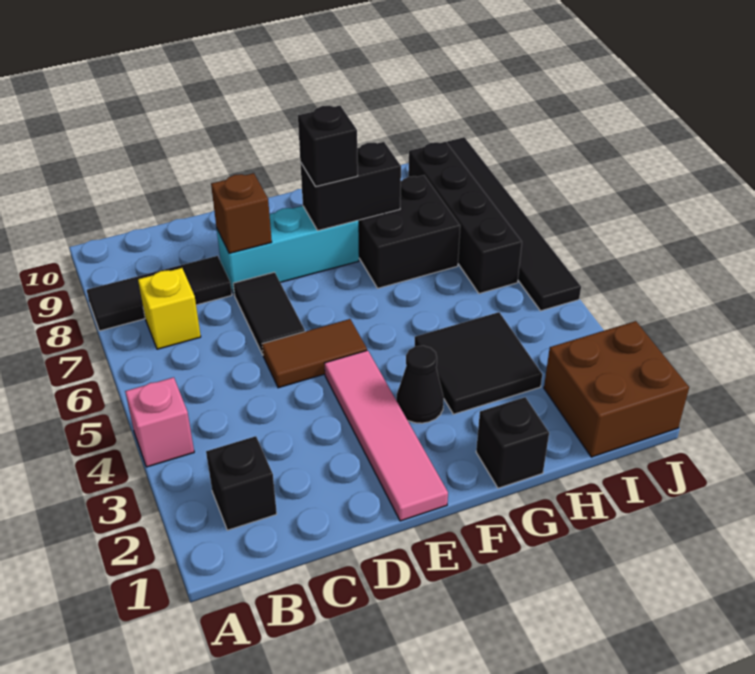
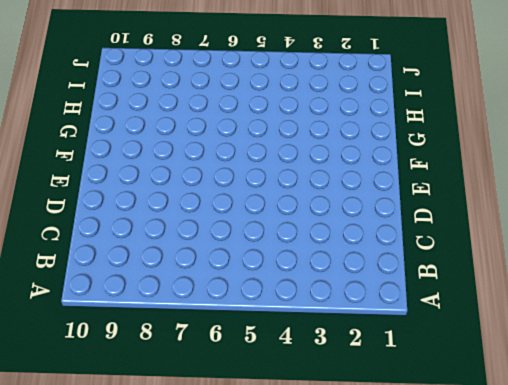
none -> pink 1x1 brick [125,377,194,467]
none -> black 1x3 tile [87,256,232,331]
none -> black 1x1 brick [206,436,277,530]

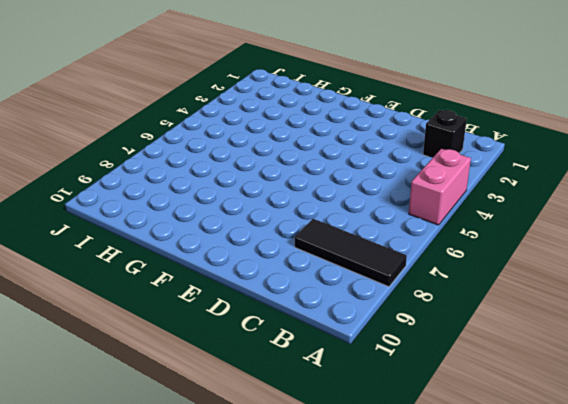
pink 1x2 brick [409,149,471,225] -> pink 1x1 brick [125,377,194,467]
none -> yellow 1x1 brick [138,268,201,349]
none -> brown 1x2 tile [262,319,367,388]
none -> black 1x2 tile [233,272,305,355]

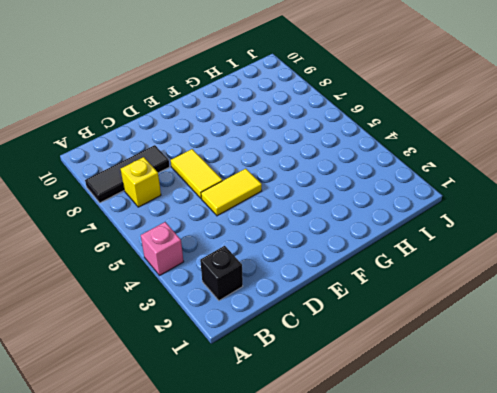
yellow 1x2 tile [201,169,262,216] -> brown 1x2 tile [262,319,367,388]
yellow 1x2 tile [171,149,223,199] -> black 1x2 tile [233,272,305,355]
none -> cyan 1x3 brick [217,206,359,295]
none -> pink 1x4 tile [325,350,448,521]
none -> black 1x1 cone [396,346,444,423]

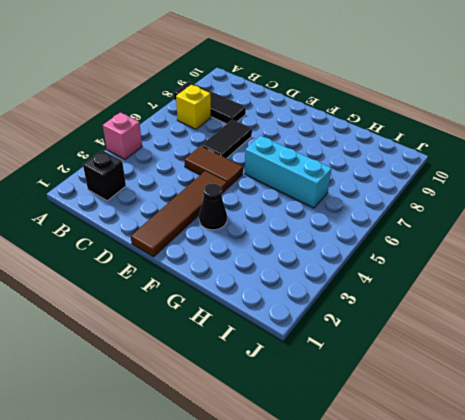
brown 1x4 tile [131,171,227,257] -> pink 1x4 tile [325,350,448,521]
cyan 1x3 brick [245,136,332,208] -> cyan 1x3 brick moved to [217,206,359,295]
none -> black 1x1 brick [476,397,549,488]
none -> black 2x2 tile [415,312,542,414]
none -> black 2x2 brick [358,175,460,288]

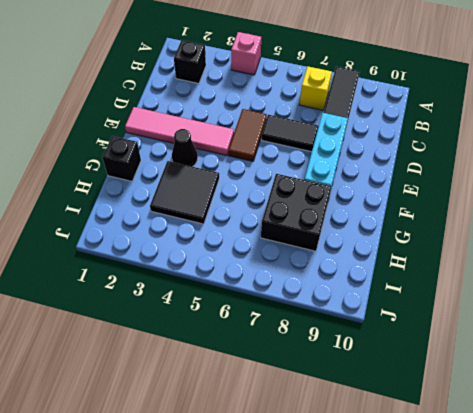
none -> brown 2x2 brick [544,321,689,457]
none -> black 1x4 brick [408,142,522,294]
none -> black 1x6 tile [447,137,581,311]

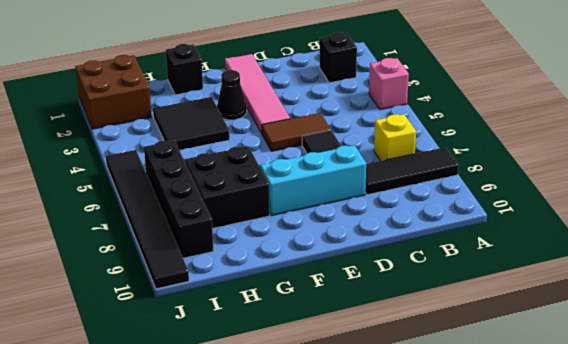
none -> brown 1x1 brick [211,173,272,253]
none -> black 1x2 brick [300,142,401,230]
none -> black 1x1 brick [298,106,358,186]

